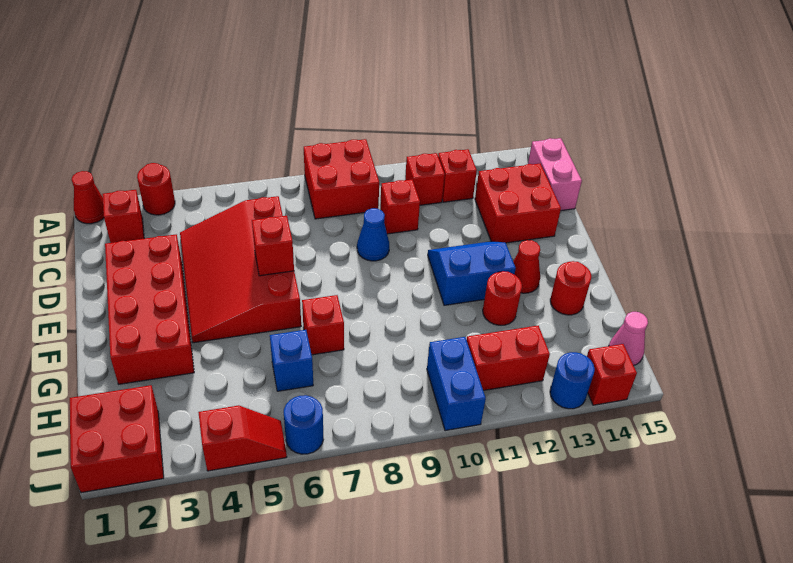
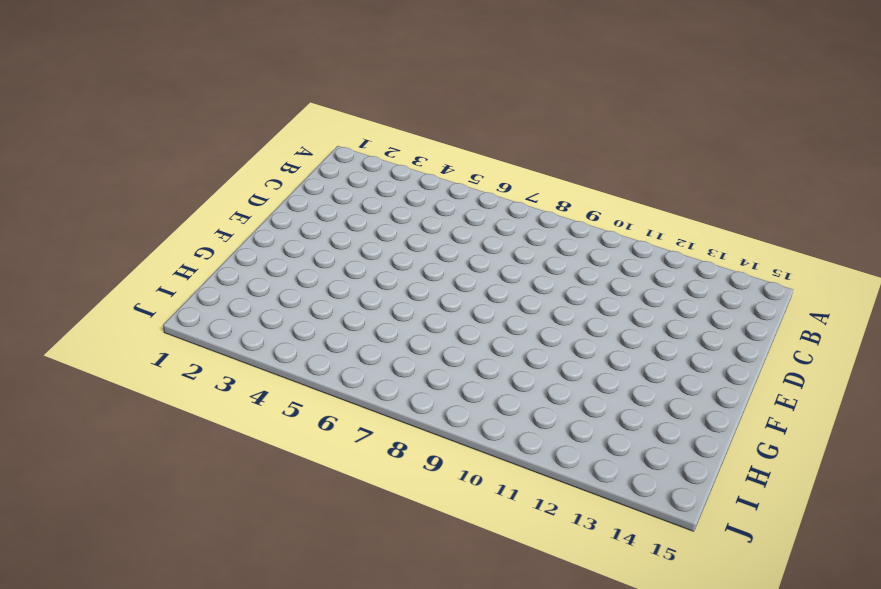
none -> red 1x1 cone [72,171,104,224]
none -> red 1x1 round brick [137,163,175,215]
none -> red 2x2 brick [304,139,379,219]

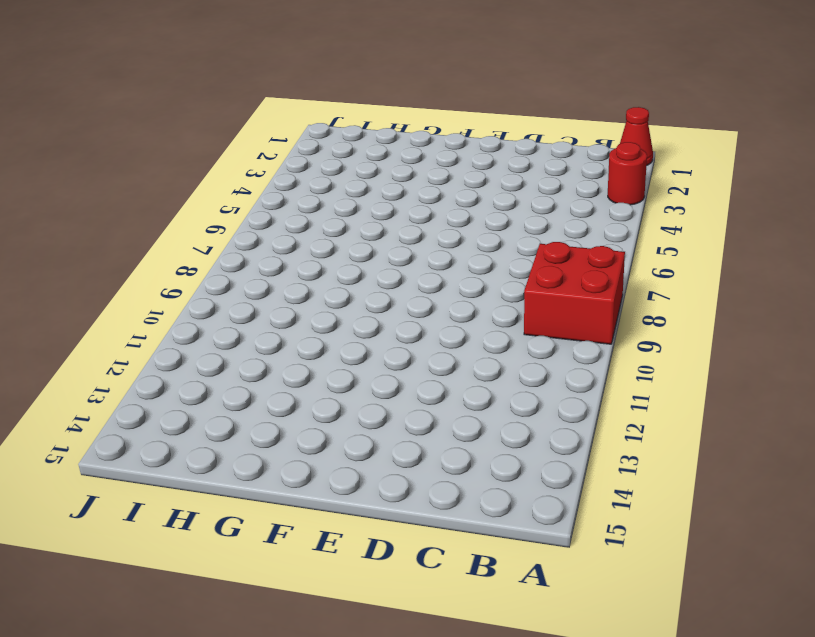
none -> red 1x1 brick [103,190,144,243]
none -> red 1x1 brick [405,153,445,205]
none -> red 1x1 brick [438,149,477,202]

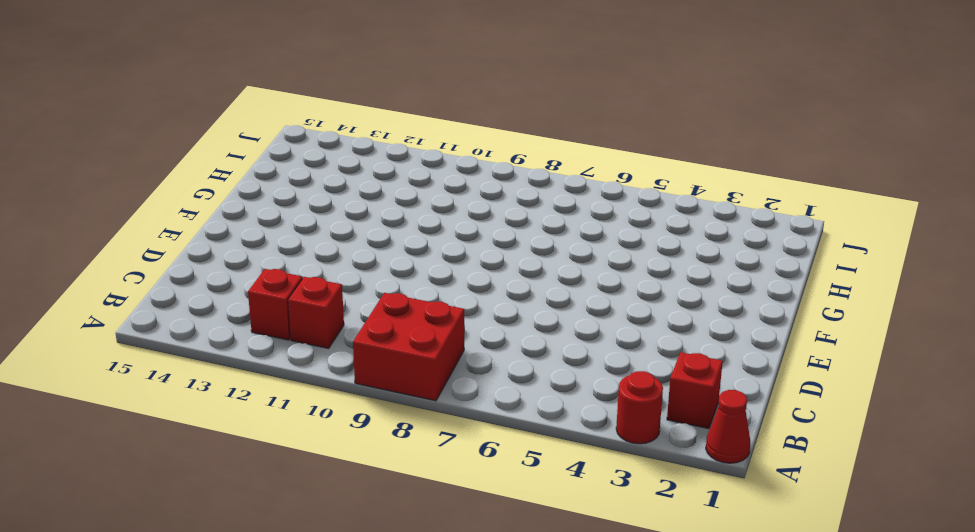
none -> pink 1x2 brick [528,138,582,211]
none -> red 3x4 slope [180,196,301,343]
none -> red 1x1 brick [380,180,420,234]

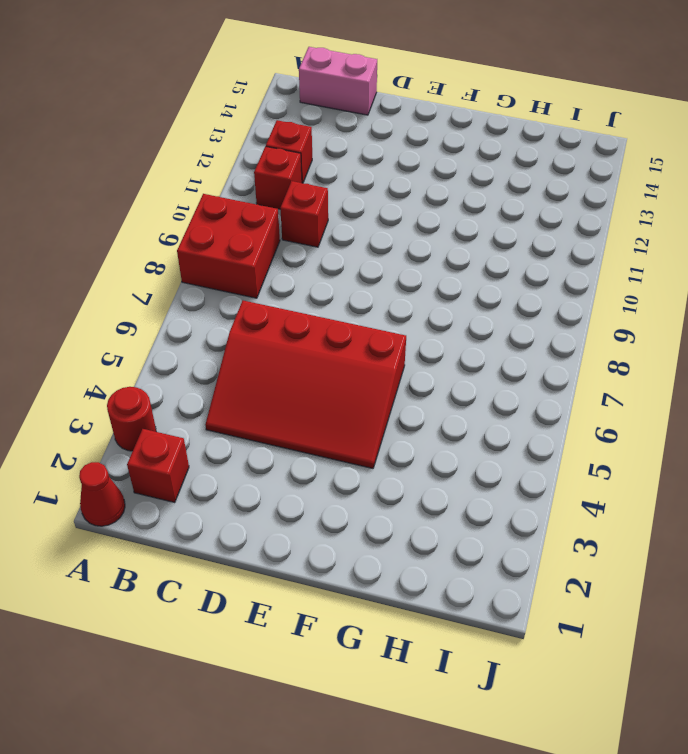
none -> red 2x2 brick [475,164,561,243]
none -> red 2x4 brick [105,234,194,384]
none -> blue 1x1 cone [357,208,389,261]

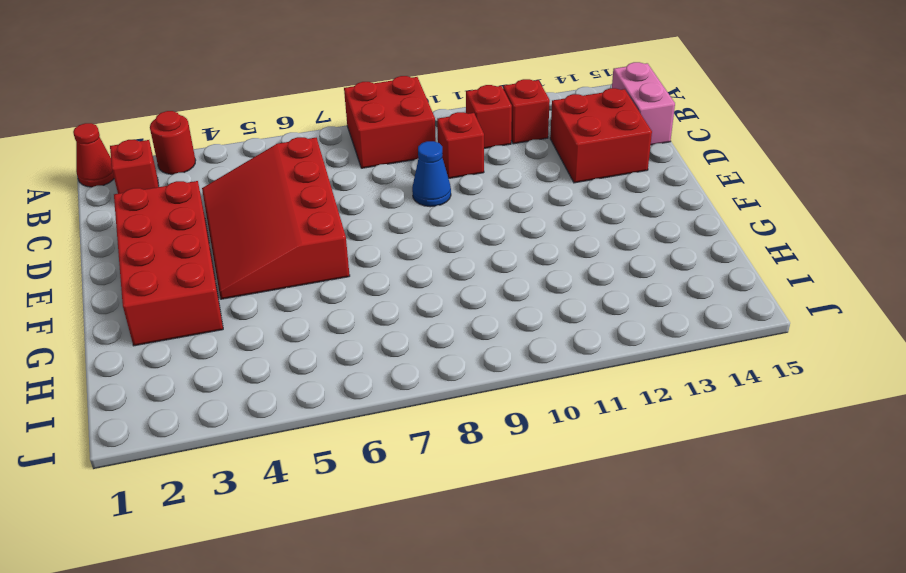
none -> blue 2x2 slope [428,241,516,305]
none -> red 1x1 cone [513,240,540,293]
none -> red 1x1 brick [302,295,344,355]

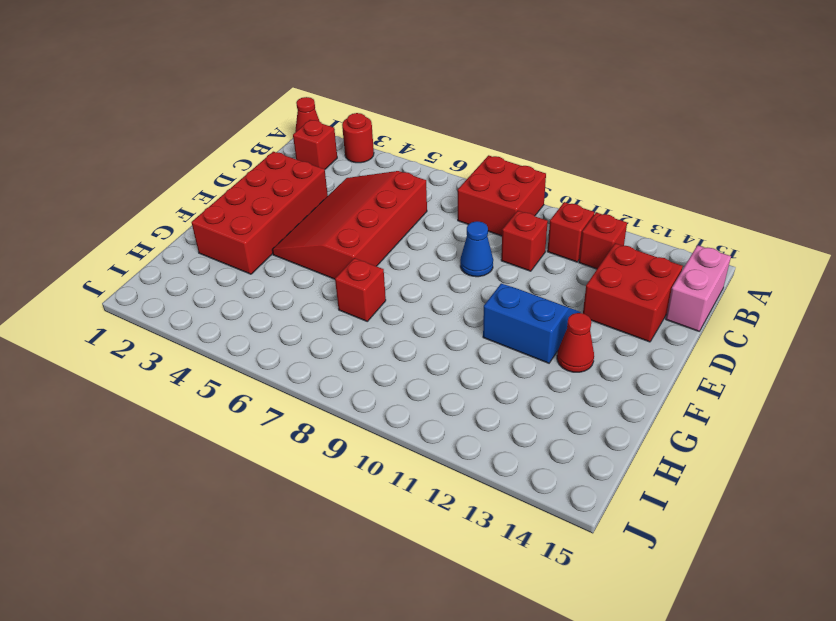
none -> red 1x1 round brick [483,271,522,325]
none -> red 1x1 round brick [550,261,591,315]
none -> blue 1x1 brick [270,330,313,391]

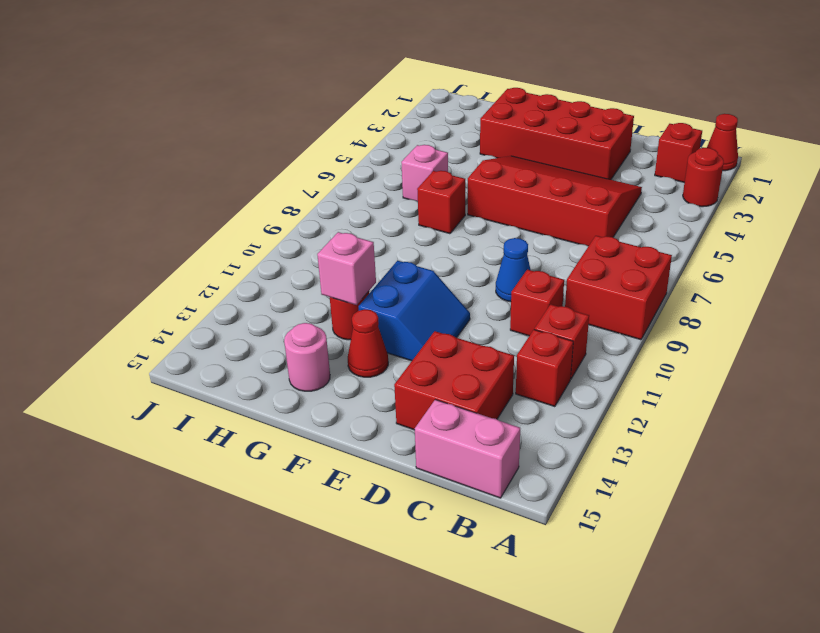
pink 1x1 brick [317,232,376,305] -> none
pink 1x1 round brick [284,323,330,391] -> red 1x1 round brick [550,261,591,315]
pink 1x1 brick [401,145,448,202] -> blue 1x1 brick [270,330,313,391]
none -> red 2x2 brick [70,385,164,493]
none -> blue 1x2 brick [427,337,486,431]
none -> red 1x2 brick [467,326,550,391]

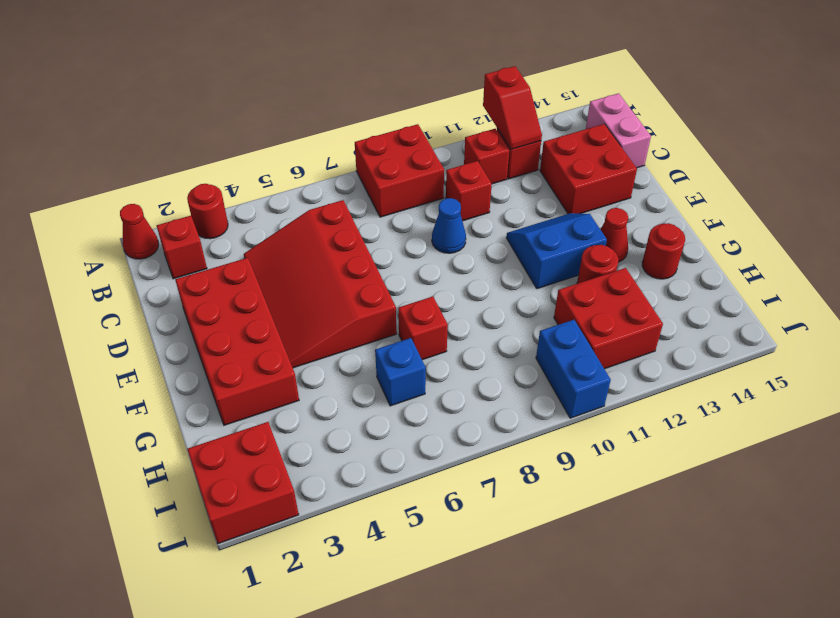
red 1x2 slope [483,66,542,149] -> red 1x2 slope turned to [198,405,287,471]
red 2x2 brick [554,268,663,369] -> red 1x2 brick [467,326,550,391]
none -> pink 1x1 cone [609,312,648,365]
none -> blue 1x1 round brick [284,395,323,454]
none -> blue 1x1 round brick [550,352,595,409]

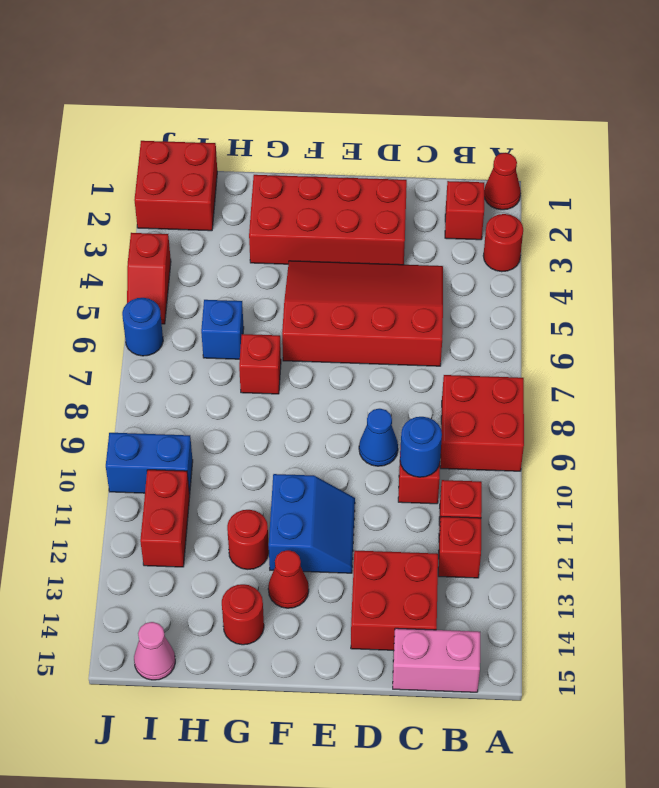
blue 1x1 round brick [400,417,442,477] -> blue 1x1 round brick moved to [550,352,595,409]
none -> red 1x1 brick [587,344,637,405]
none -> red 1x1 brick [252,216,294,276]

